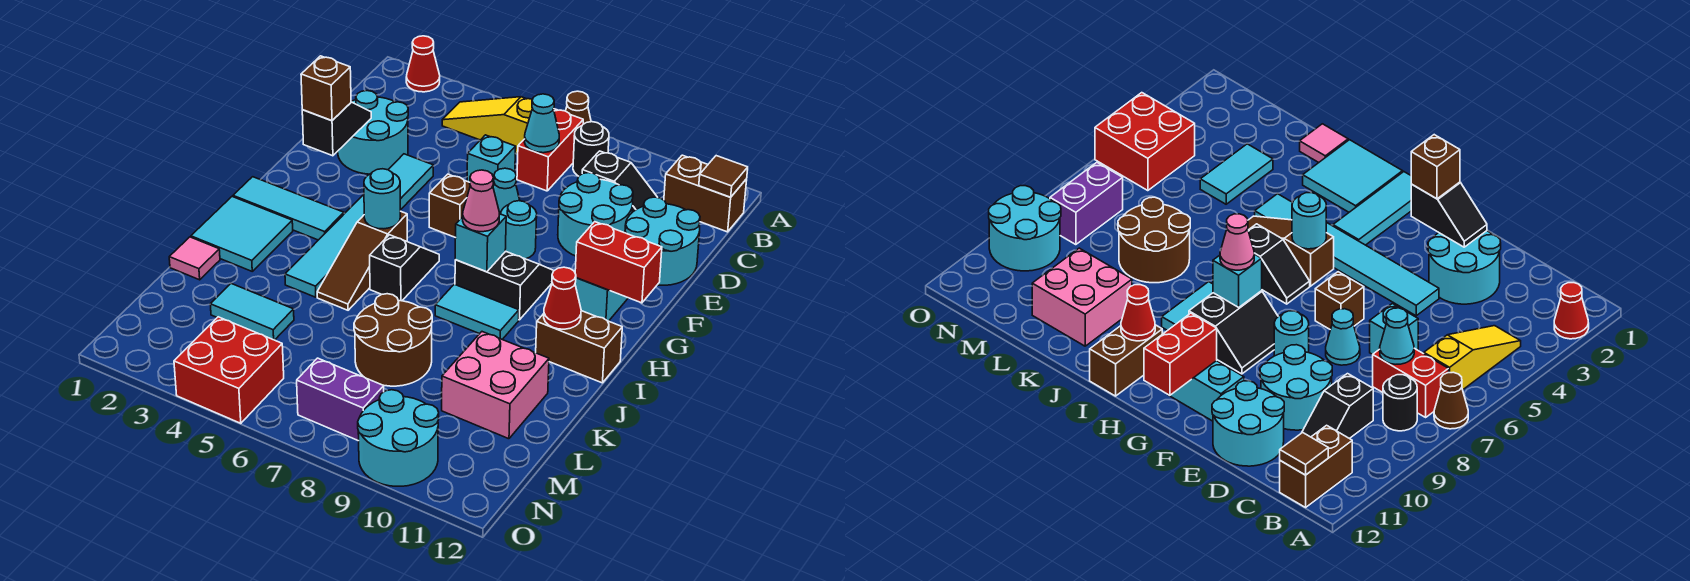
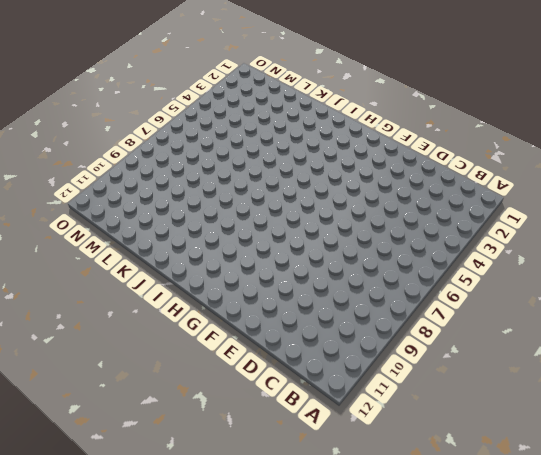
none -> red 1x1 cone [406,36,440,92]
none -> brown 1x1 cone [566,91,591,124]
none -> yellow 1x3 slope [442,97,532,154]
none -> red 1x2 brick [517,109,583,191]

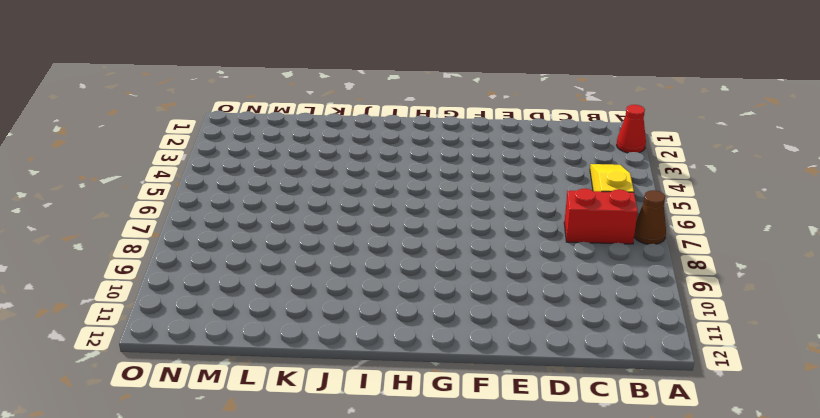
none -> black 1x1 round brick [573,122,609,176]
none -> brown 1x2 brick [664,155,747,232]
none -> black 1x2 slope [582,151,658,212]
none -> cyan 2x2 round brick [338,91,408,174]

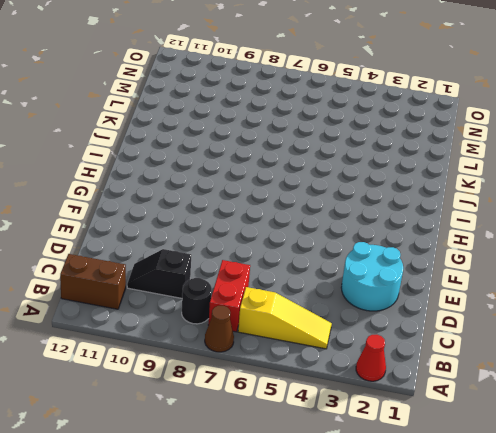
none -> cyan 1x1 brick [467,135,516,186]
none -> cyan 2x2 round brick [558,173,633,256]
none -> cyan 2x2 round brick [625,197,700,285]
none -> cyan 1x6 tile [285,154,433,297]

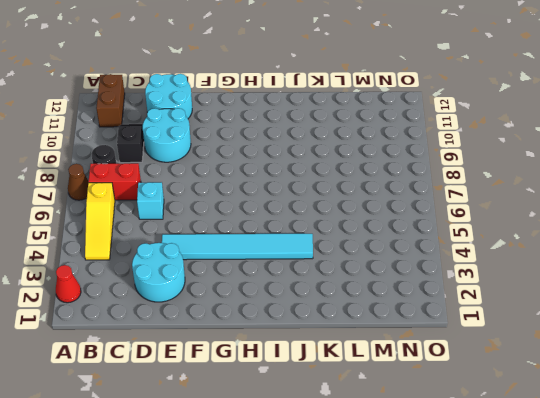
none -> cyan 1x1 cone [493,168,520,214]
none -> brown 1x1 brick [429,174,470,238]
none -> cyan 1x1 round brick [501,201,537,259]
none -> cyan 1x2 brick [575,278,628,321]

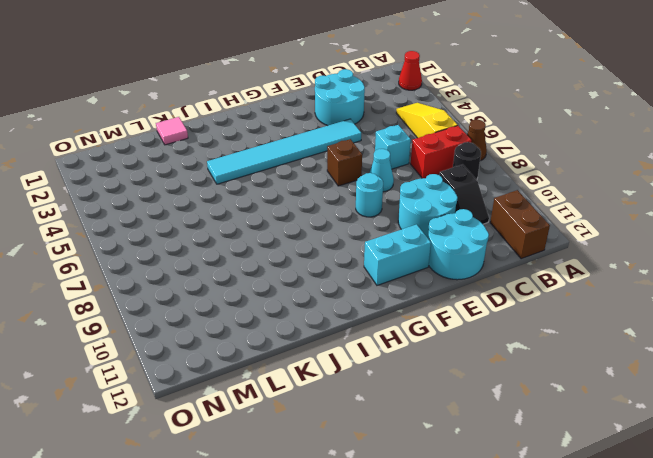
none -> black 2x2 slope [455,251,554,320]
none -> cyan 1x3 tile [233,177,344,240]
none -> brown 1x3 slope [317,211,407,310]
none -> black 1x2 slope [370,235,439,301]

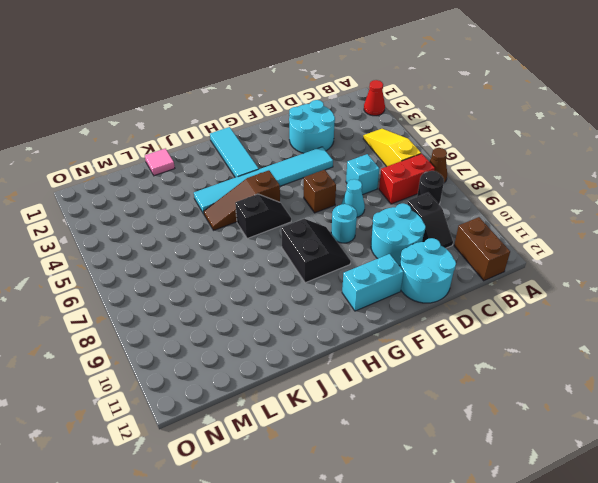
none -> cyan 2x2 tile [191,197,293,271]
none -> cyan 1x2 tile [435,284,519,339]
none -> brown 1x2 brick [536,311,622,383]
none -> brown 2x2 round brick [354,294,432,386]

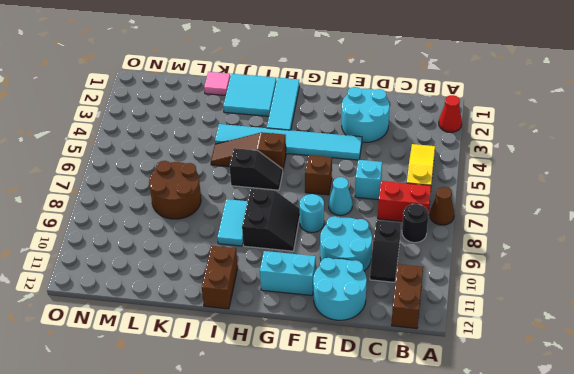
none -> pink 2x2 brick [442,332,549,439]
none -> cyan 1x2 tile [210,284,294,340]
none -> red 2x2 brick [174,317,284,423]
none -> purple 1x2 brick [297,358,384,441]

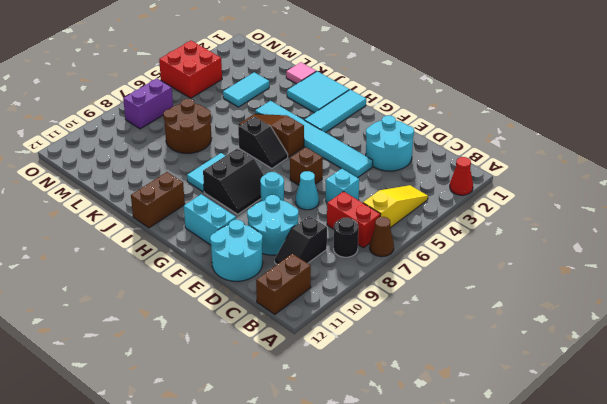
none -> pink 2x2 brick [442,332,549,439]
none -> cyan 2x2 round brick [358,390,439,486]
none -> brown 1x1 tile [699,156,748,197]
none -> cyan 1x1 cone [525,94,559,153]

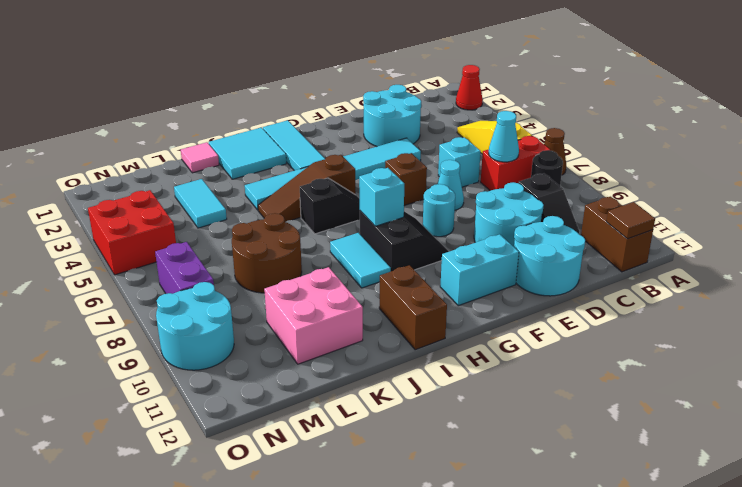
none -> black 1x2 slope [302,102,371,156]
none -> red 1x2 brick [575,222,662,303]
none -> cyan 1x1 round brick [364,169,400,229]
none -> red 1x1 cone [544,267,581,329]

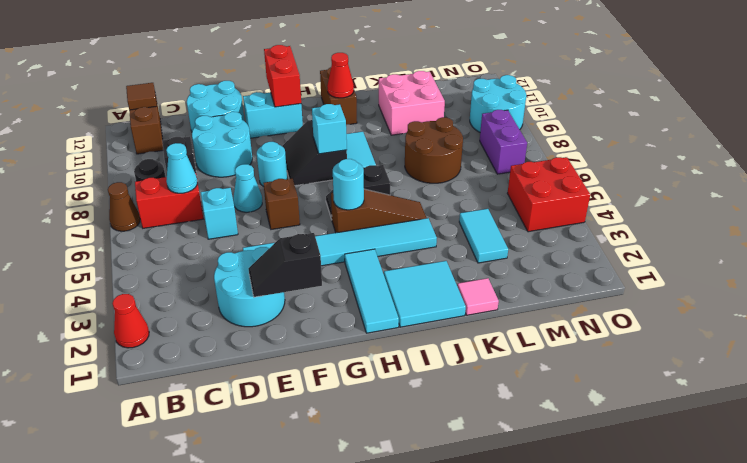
none -> yellow 1x3 slope [442,97,532,154]
none -> brown 1x1 brick [301,56,351,120]
none -> pink 1x1 cone [463,170,500,232]

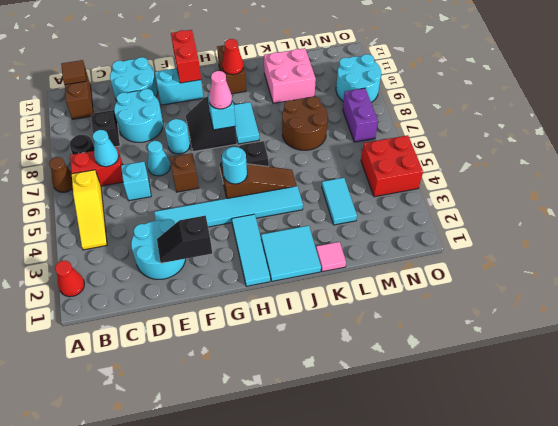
none -> brown 1x1 brick [301,56,351,120]

